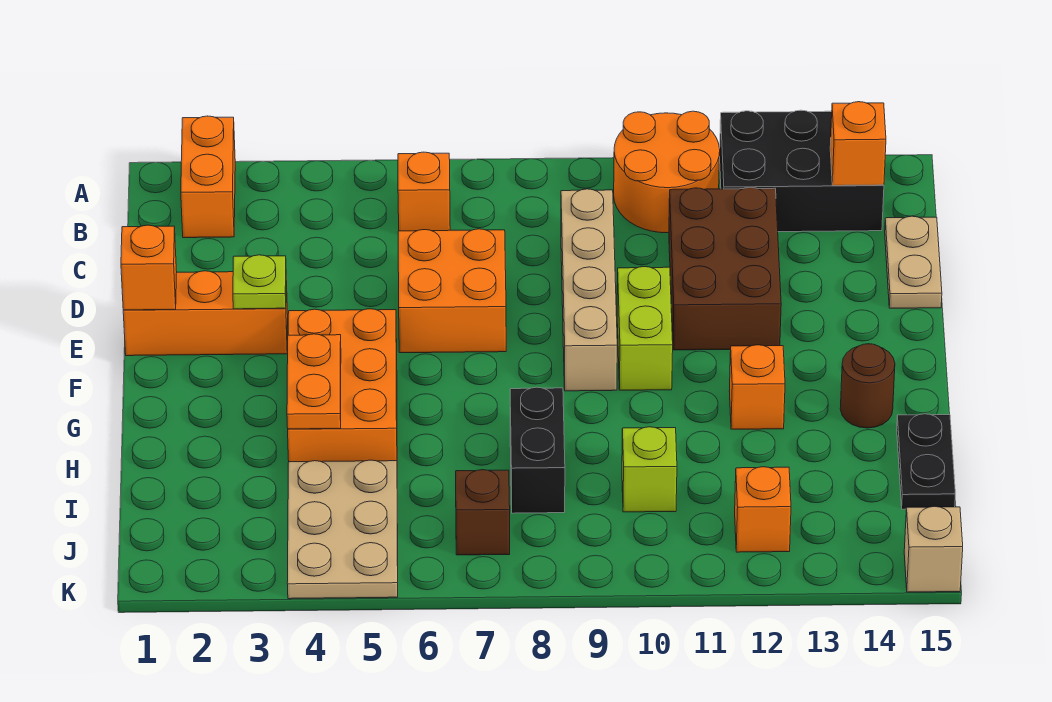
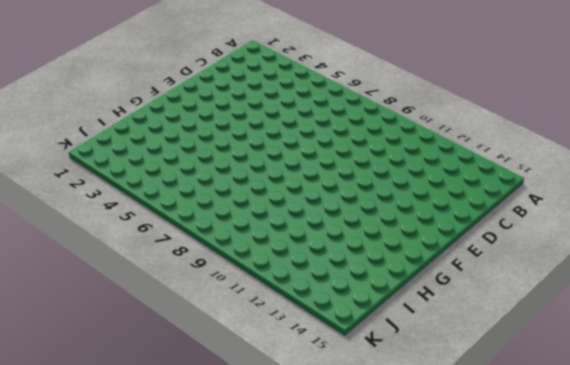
none -> orange 1x2 brick [181,116,235,238]
none -> orange 2x2 round brick [614,111,720,233]
none -> black 2x3 brick [720,110,884,232]

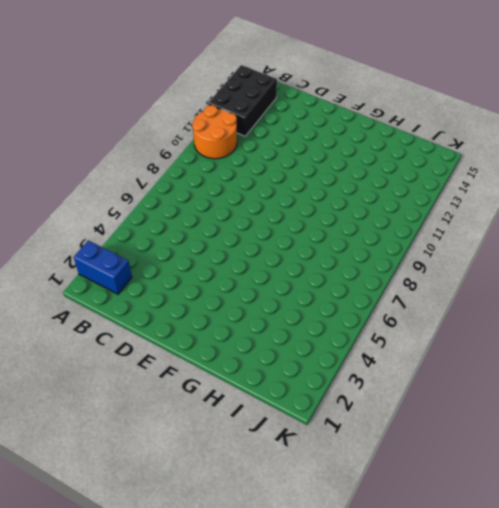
blue 1x2 brick [74,240,132,294] -> orange 1x2 brick [181,116,235,238]
none -> orange 1x1 brick [398,152,450,231]
none -> tan 1x4 brick [561,189,617,391]
none -> brown 2x3 brick [669,187,781,350]

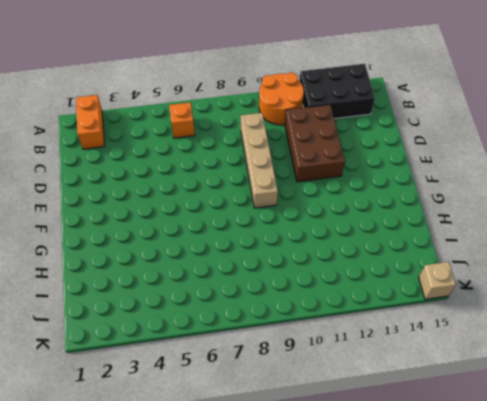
none -> tan 1x2 plate [885,216,942,308]
none -> orange 2x2 brick [398,229,506,353]
none -> orange 1x3 brick [123,271,288,356]

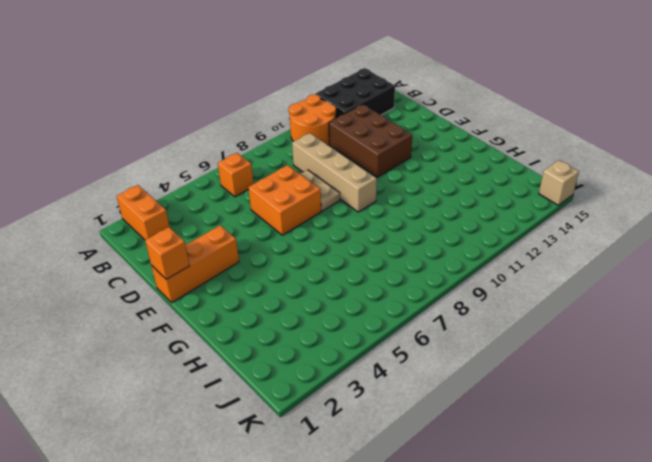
tan 1x2 plate [301,170,340,211] -> tan 1x2 plate moved to [885,216,942,308]
none -> lime 1x2 brick [617,267,673,390]
none -> orange 2x3 brick [288,309,397,462]
none -> orange 1x1 brick [729,345,785,429]

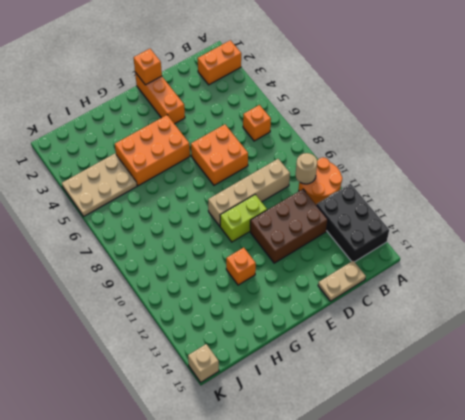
tan 1x1 round brick [296,153,317,184] -> none
none -> brown 1x1 round brick [840,344,895,428]
none -> black 1x2 brick [510,387,565,513]
none -> black 1x2 plate [897,414,955,509]

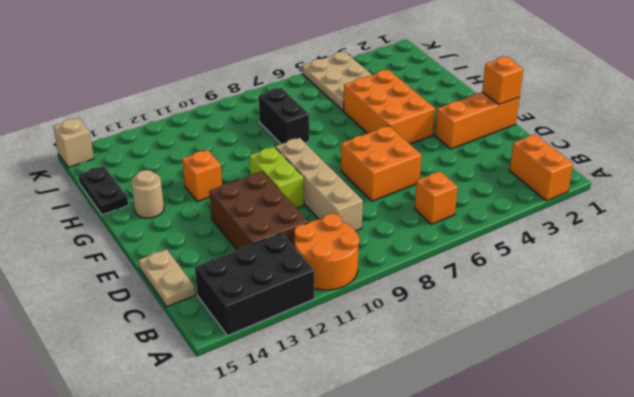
tan 1x1 round brick [131,170,164,218] -> brown 1x1 round brick [840,344,895,428]
none -> lime 1x1 brick [622,427,677,512]
none -> brown 1x1 brick [456,470,510,555]
none -> orange 1x1 brick [735,467,791,552]

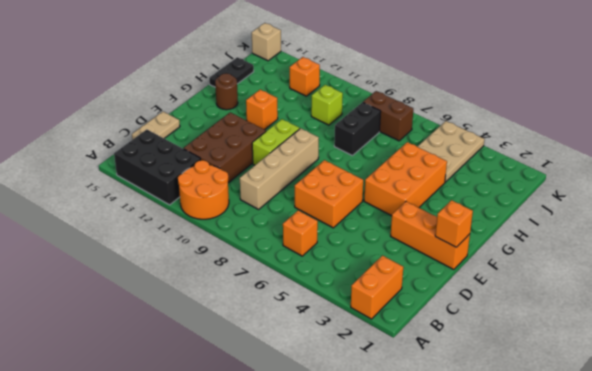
brown 1x2 brick [363,91,413,141] -> brown 1x1 brick [456,470,510,555]
none -> orange 1x1 brick [830,102,886,186]
none -> lime 1x1 plate [233,255,286,309]
none -> orange 1x2 plate [287,334,341,429]

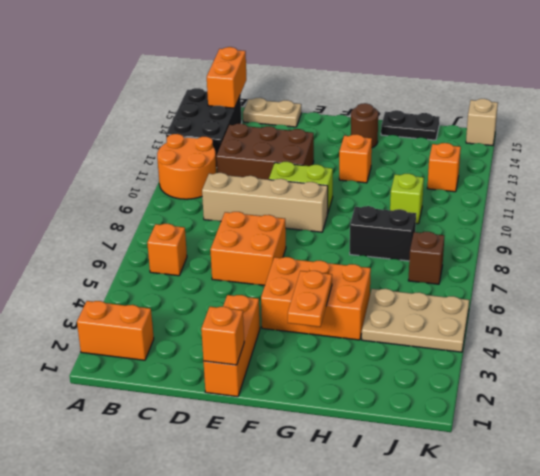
orange 1x2 brick [207,47,247,108] -> orange 1x1 brick [830,102,886,186]
orange 1x2 plate [288,271,332,327] -> orange 1x2 plate turned to [287,334,341,429]
none -> lime 1x1 plate [233,255,286,309]

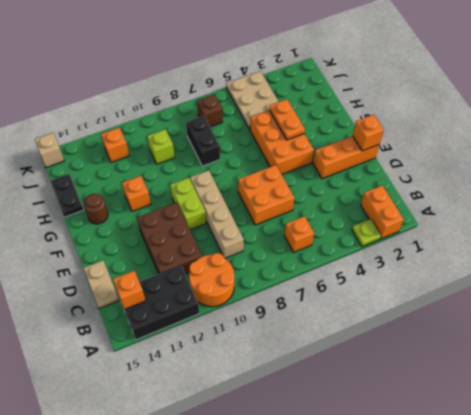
lime 1x1 plate [352,219,381,247] -> lime 1x1 plate moved to [233,255,286,309]

